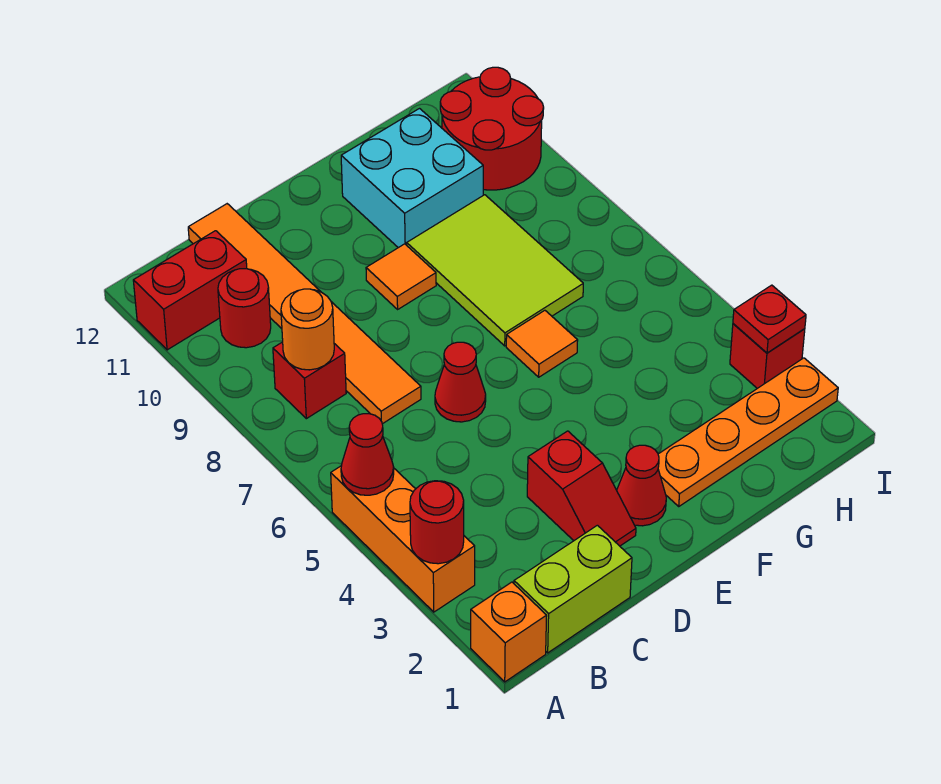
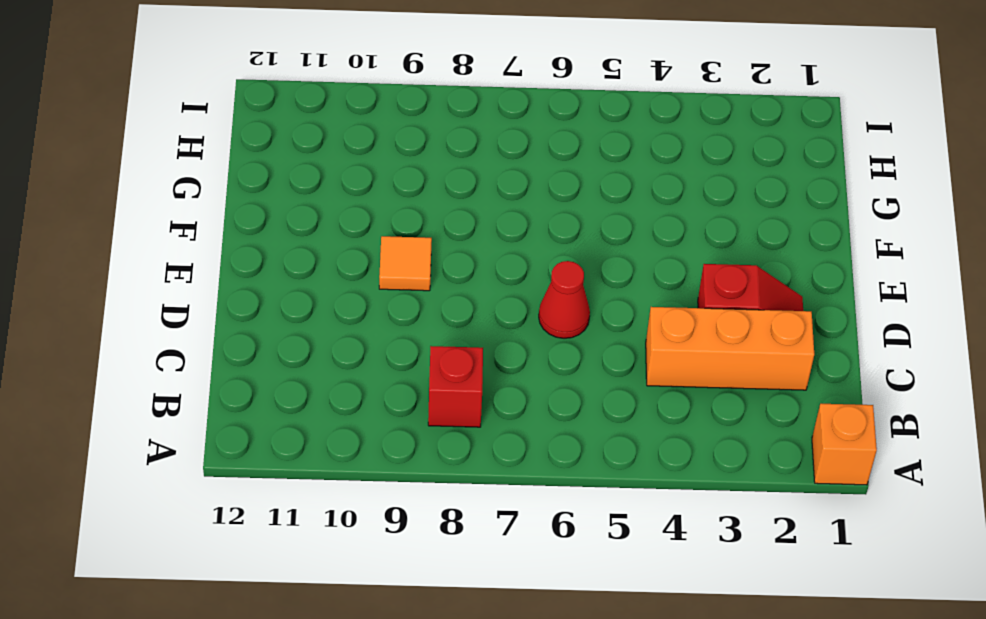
orange 1x3 brick [646,307,814,390] -> orange 1x3 brick moved to [331,466,475,612]
none -> red 1x2 brick [133,231,247,350]
none -> lime 1x2 brick [514,525,632,653]
none -> red 1x1 round brick [218,269,271,348]

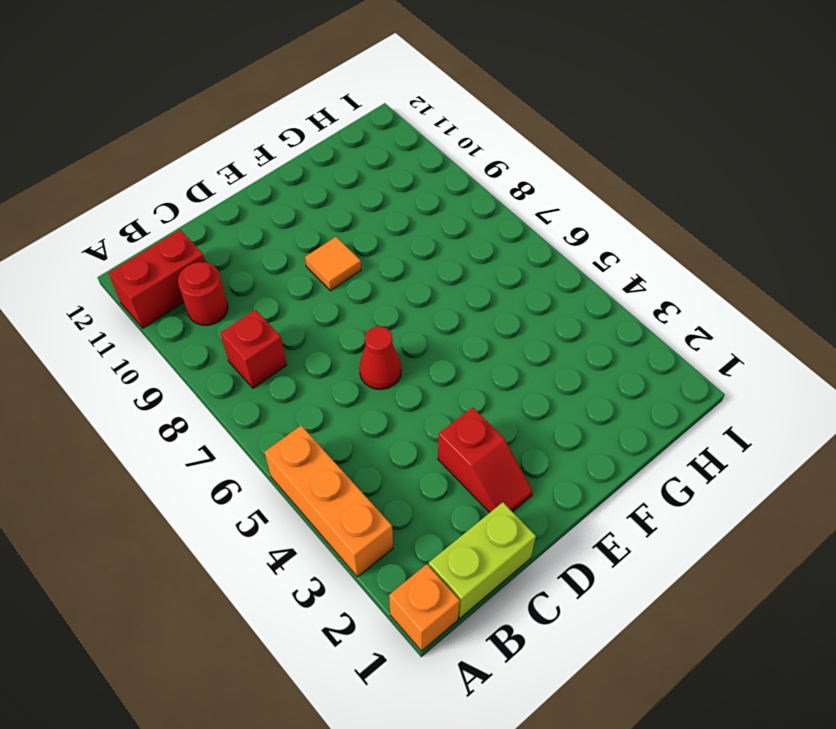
none -> orange 1x6 tile [188,204,421,424]
none -> red 1x1 cone [617,445,666,526]
none -> orange 1x4 plate [658,358,838,506]

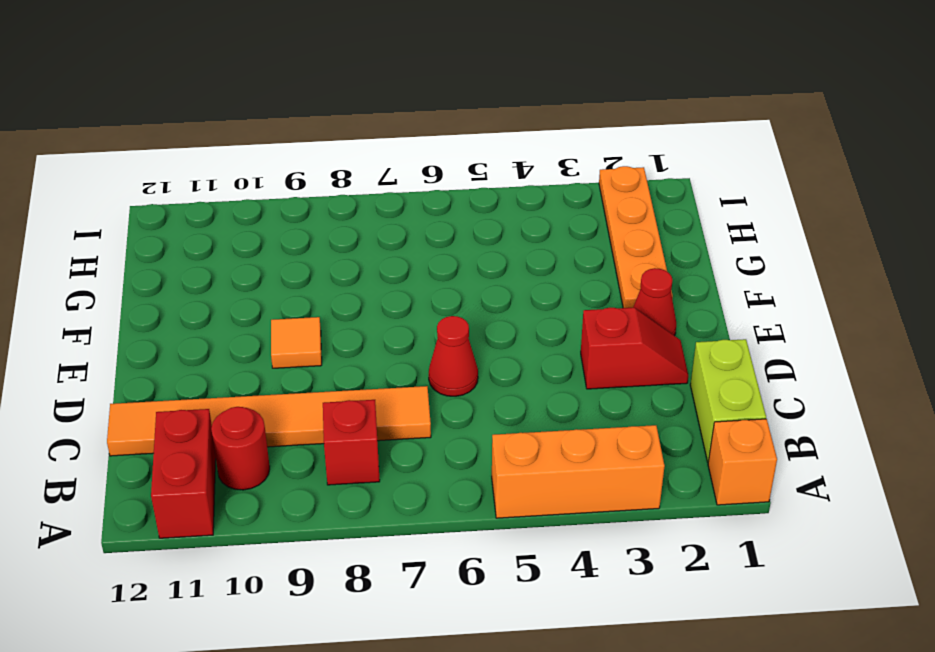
none -> orange 1x1 tile [506,310,578,377]
none -> lime 2x3 tile [407,195,583,346]
none -> cyan 2x2 brick [341,109,483,248]

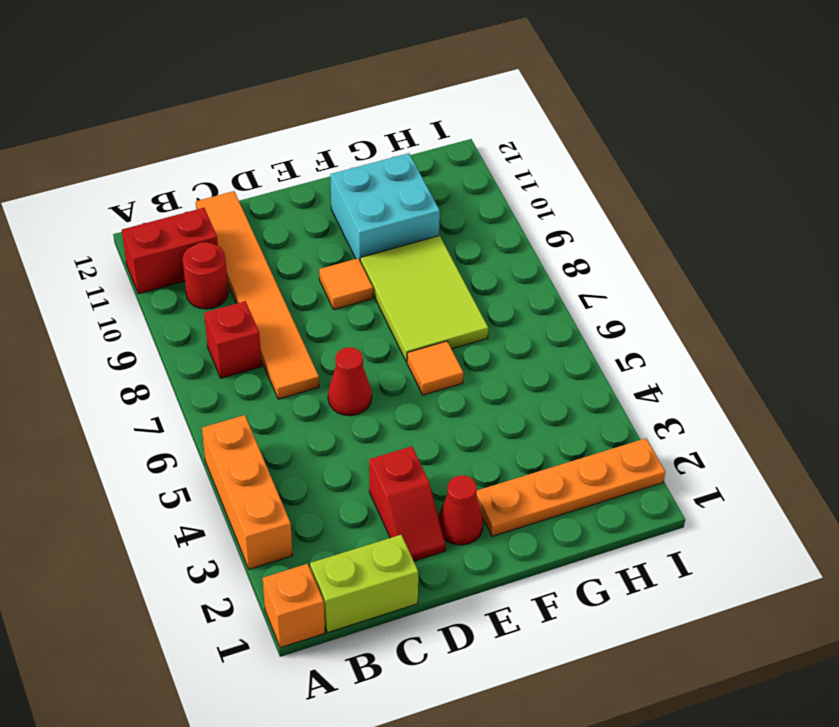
none -> red 2x2 round brick [440,67,544,190]
none -> red 1x1 brick [730,324,805,388]
none -> red 1x1 round brick [410,481,464,564]

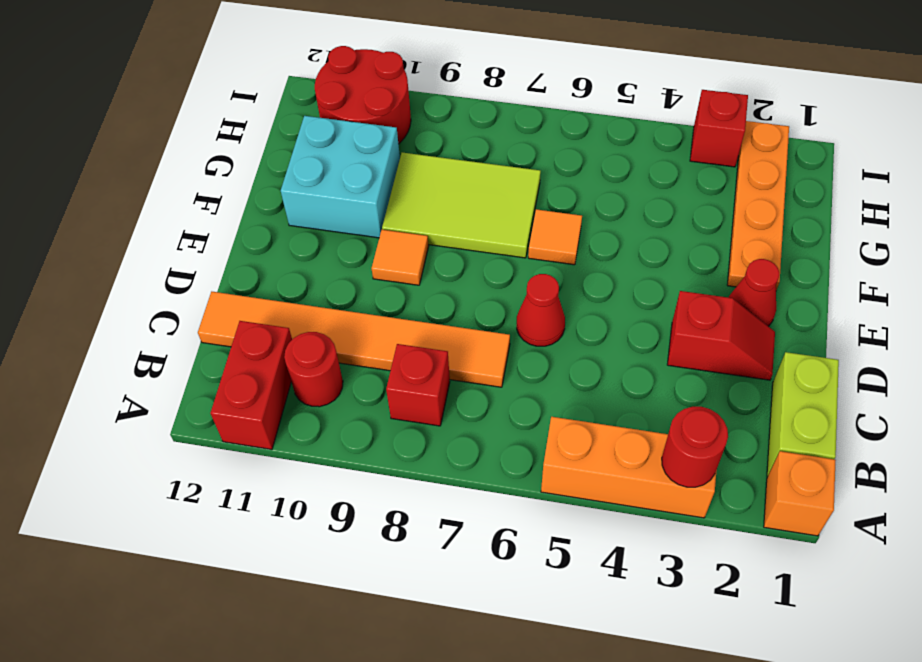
none -> red 1x1 cone [341,414,394,495]
none -> orange 1x1 round brick [281,289,334,370]
none -> red 1x1 plate [733,285,806,353]

